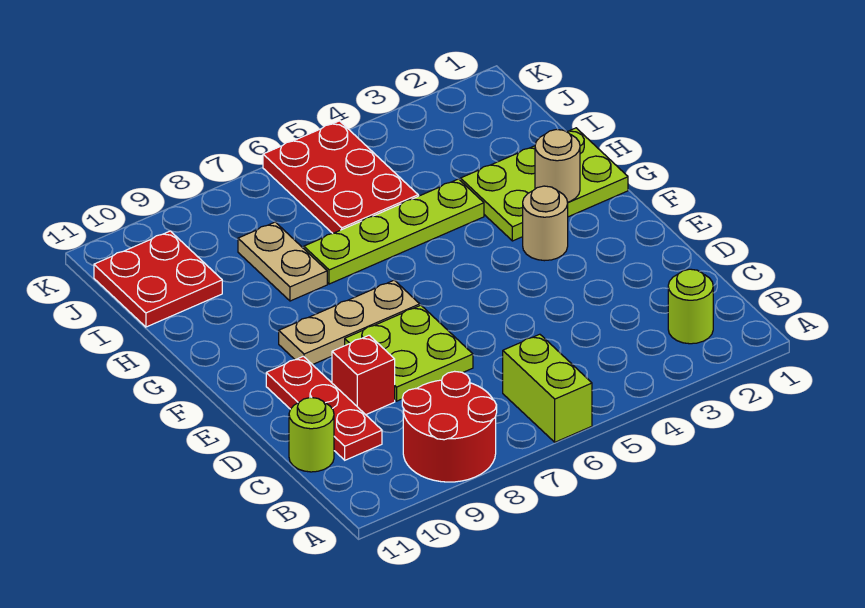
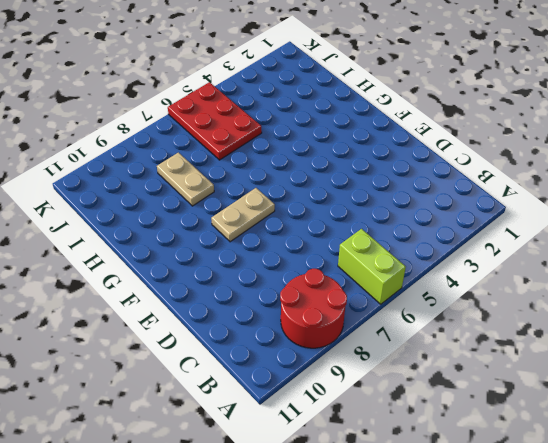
tan 1x2 plate [211,188,275,242] -> tan 1x3 plate [279,280,420,365]
none -> lime 1x1 round brick [668,269,713,344]
none -> red 1x3 plate [266,356,382,460]
none -> lime 1x1 round brick [289,398,334,472]

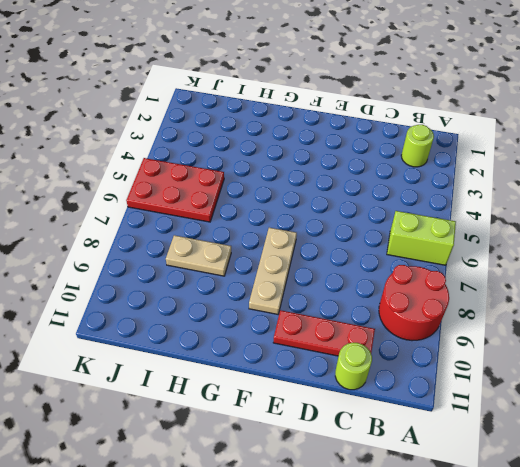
none -> lime 2x2 plate [345,305,473,401]
none -> red 1x1 brick [332,335,395,415]
none -> tan 1x1 round brick [523,186,568,261]

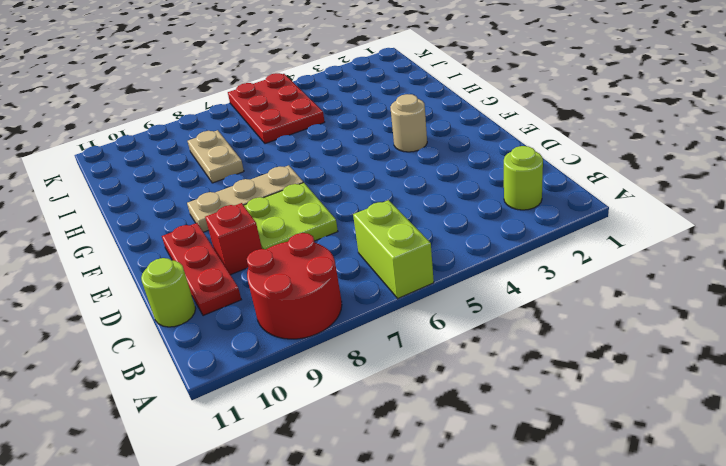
none -> lime 2x3 plate [461,128,628,241]
none -> lime 1x4 plate [304,179,484,284]
none -> red 2x2 plate [94,231,222,327]

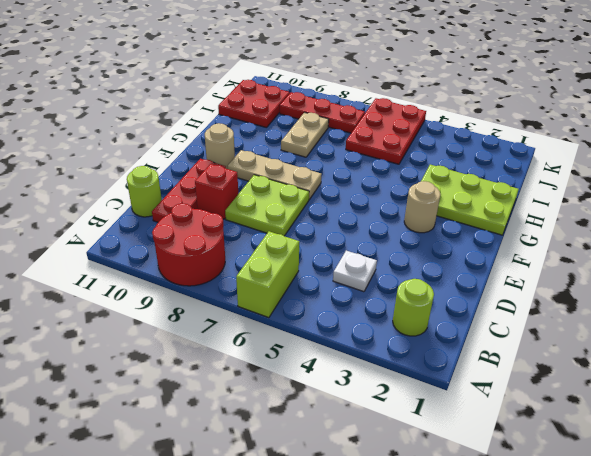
white 1x1 plate [333,251,377,292] -> none
tan 1x1 round brick [205,123,235,169] -> tan 1x1 round brick moved to [535,129,580,202]
red 1x3 plate [280,92,365,133] -> none
none -> lime 1x4 plate [304,179,484,284]

